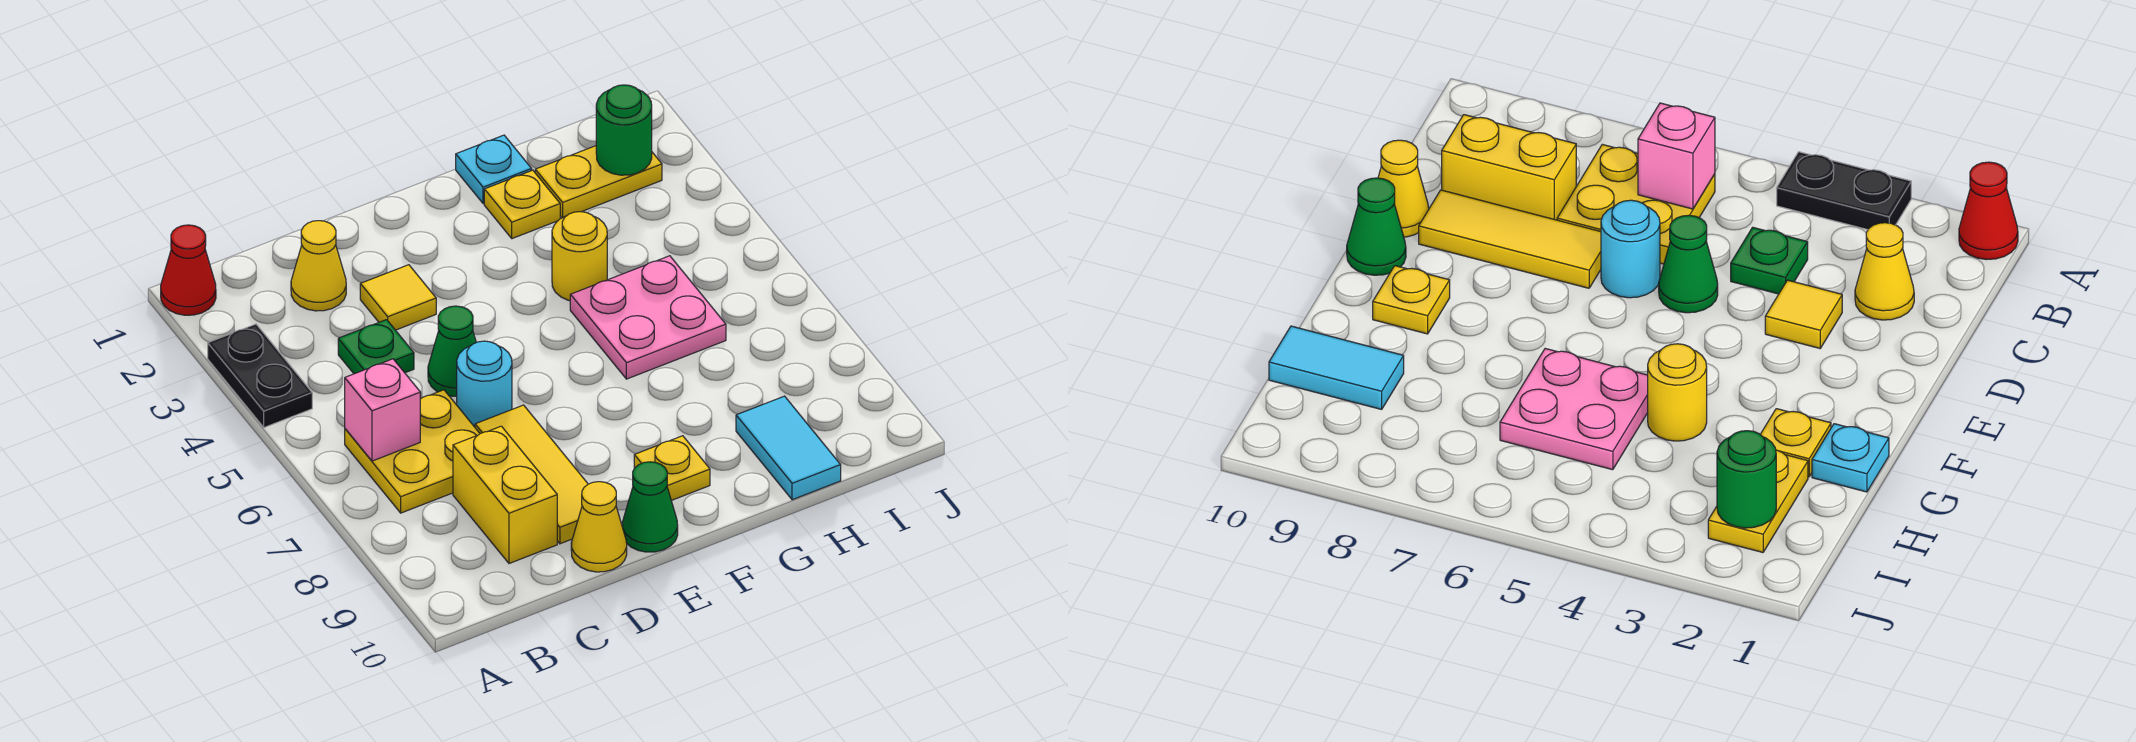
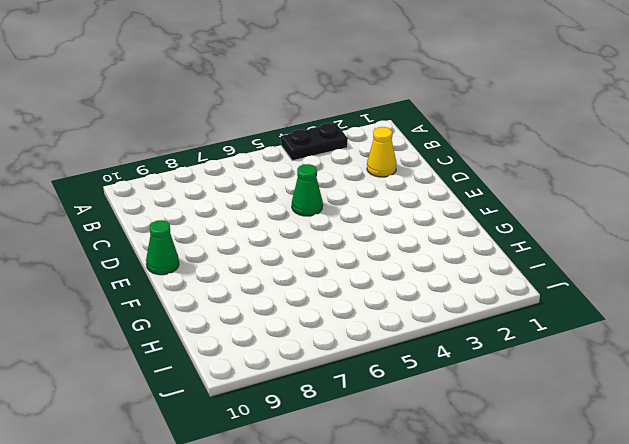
none -> red 1x1 cone [161,225,216,315]
none -> yellow 2x2 plate [345,390,480,513]
none -> green 1x1 plate [338,320,414,374]

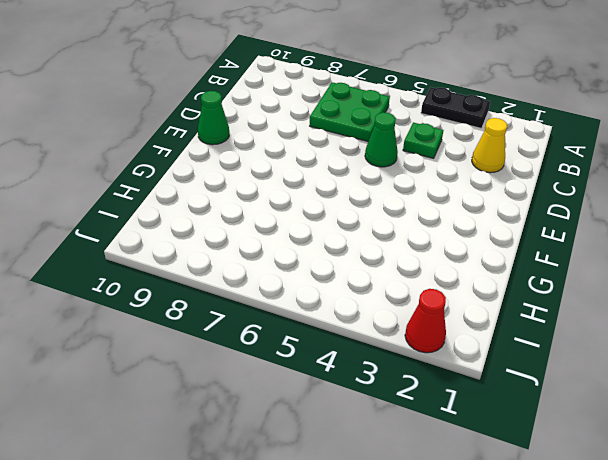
green 2x2 plate [310,82,390,141] -> yellow 2x2 plate [345,390,480,513]
red 1x1 cone [405,289,446,353] -> red 1x1 cone moved to [161,225,216,315]
none -> yellow 1x2 brick [453,426,557,563]
none -> yellow 1x1 tile [360,265,436,330]
none -> cyan 1x1 round brick [457,341,512,427]

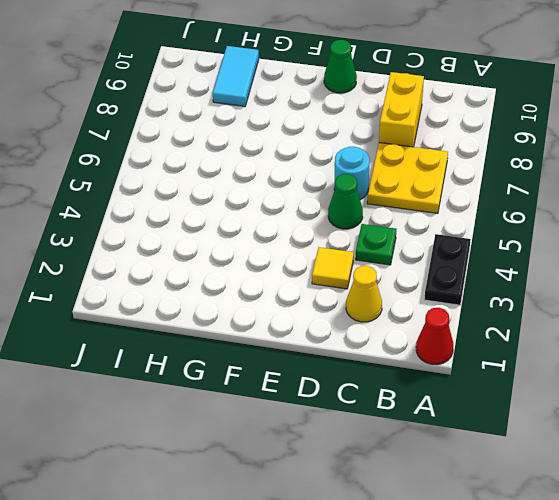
none -> yellow 1x3 tile [475,405,588,544]
none -> yellow 1x1 cone [571,482,627,572]
none -> yellow 1x1 plate [634,436,710,501]

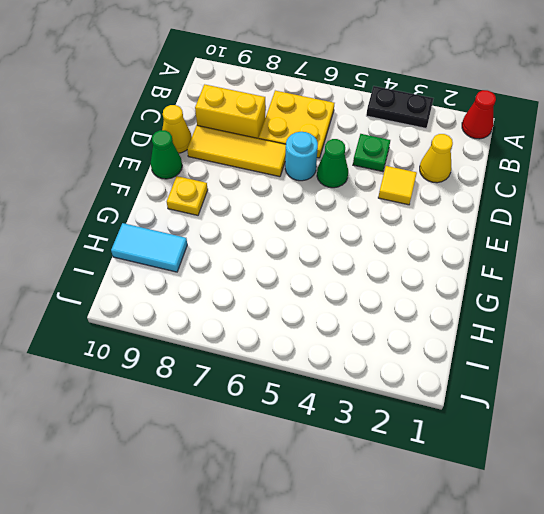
none -> cyan 1x1 plate [456,135,532,204]
none -> yellow 1x1 plate [484,170,560,239]
none -> yellow 1x1 round brick [552,212,607,301]

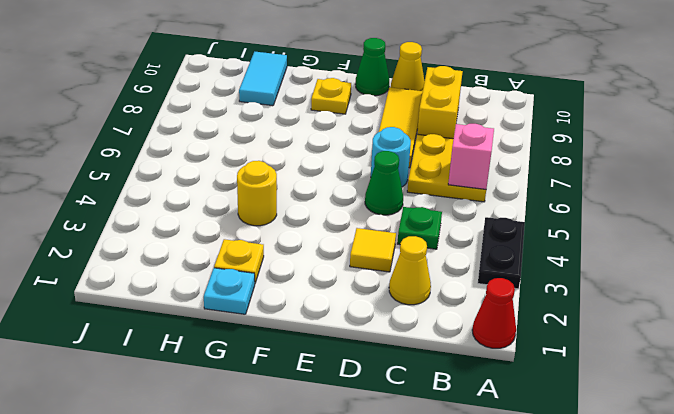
none -> pink 2x2 plate [570,256,726,379]
none -> yellow 1x2 plate [535,146,662,218]
none -> green 1x1 round brick [596,85,652,175]

